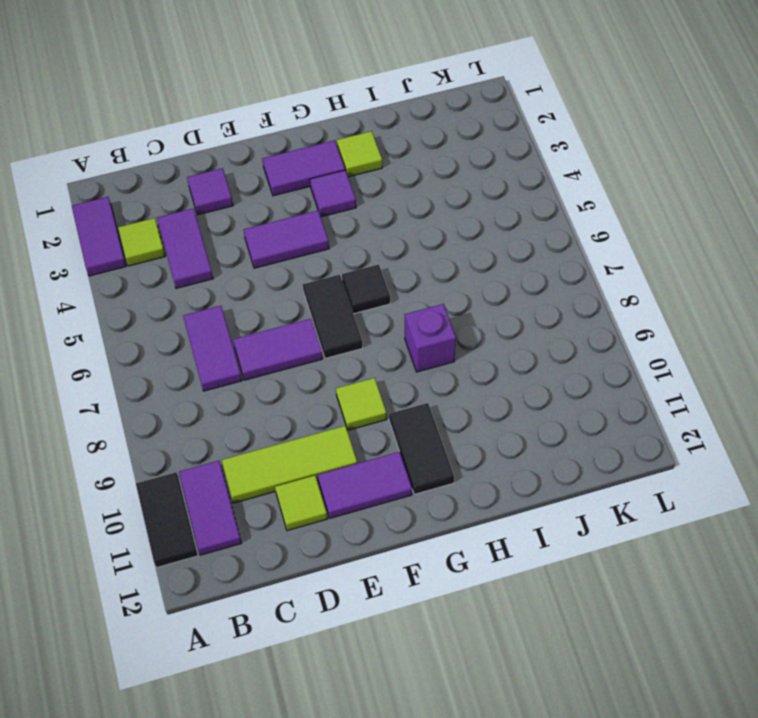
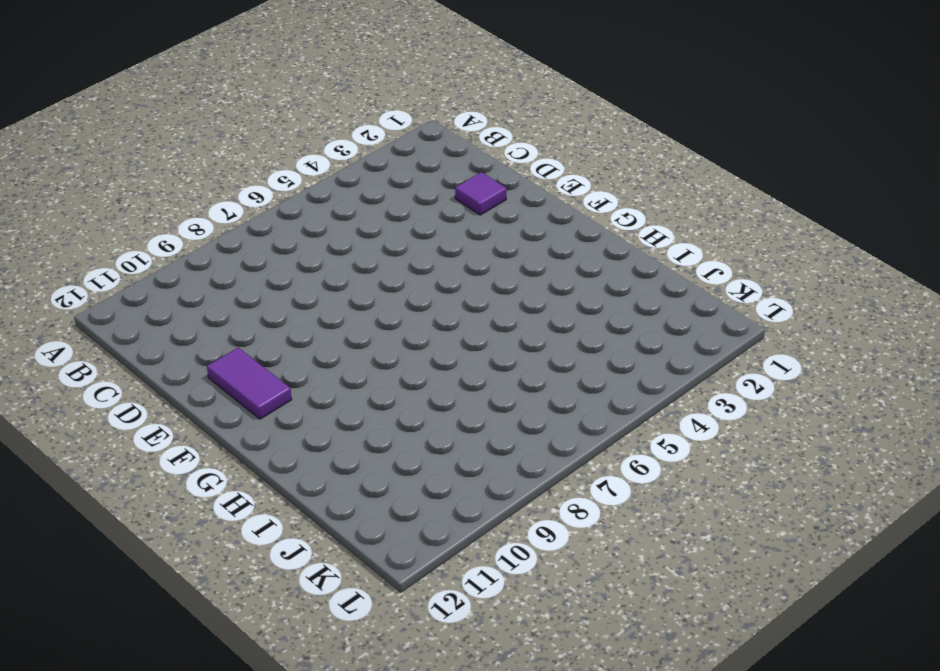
none -> purple 1x2 tile [72,197,126,276]
none -> black 1x2 tile [136,472,198,567]
none -> lime 1x1 tile [118,218,165,266]

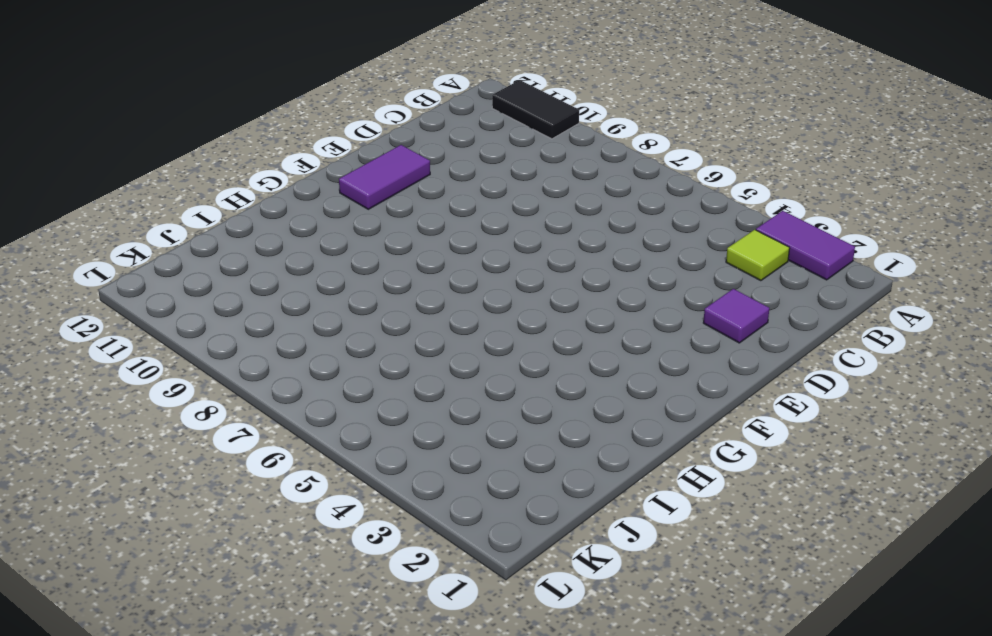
none -> purple 1x2 tile [179,461,241,555]
none -> purple 1x2 tile [157,208,213,288]
none -> purple 1x2 tile [183,306,242,391]

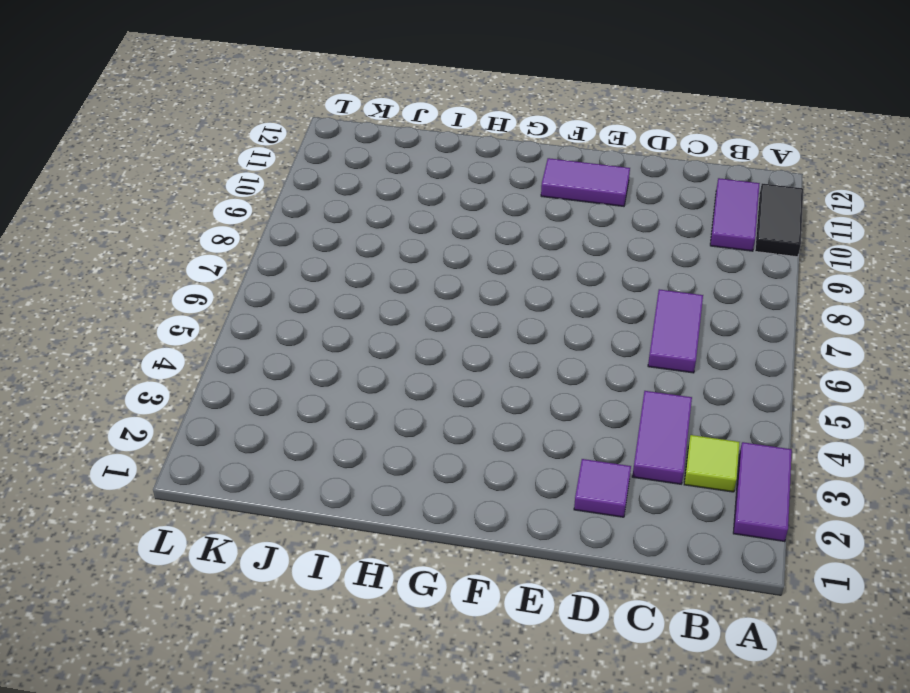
none -> lime 1x3 tile [222,426,357,503]
none -> purple 1x2 tile [233,319,323,380]
none -> lime 1x1 tile [275,475,327,531]

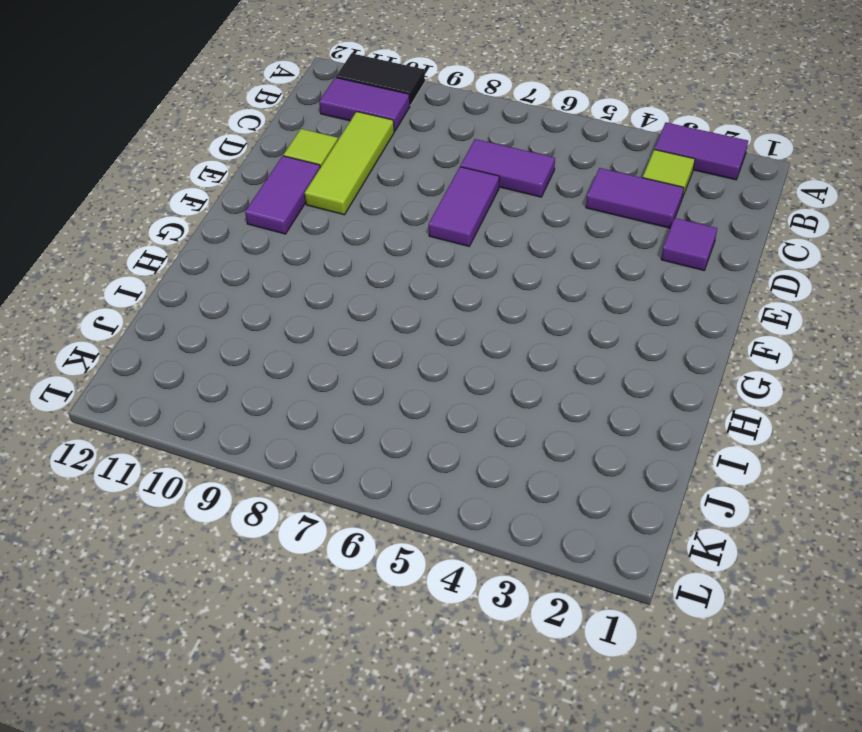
none -> purple 1x2 tile [244,211,329,268]
none -> purple 1x2 tile [262,140,345,196]
none -> black 1x2 tile [303,275,363,359]

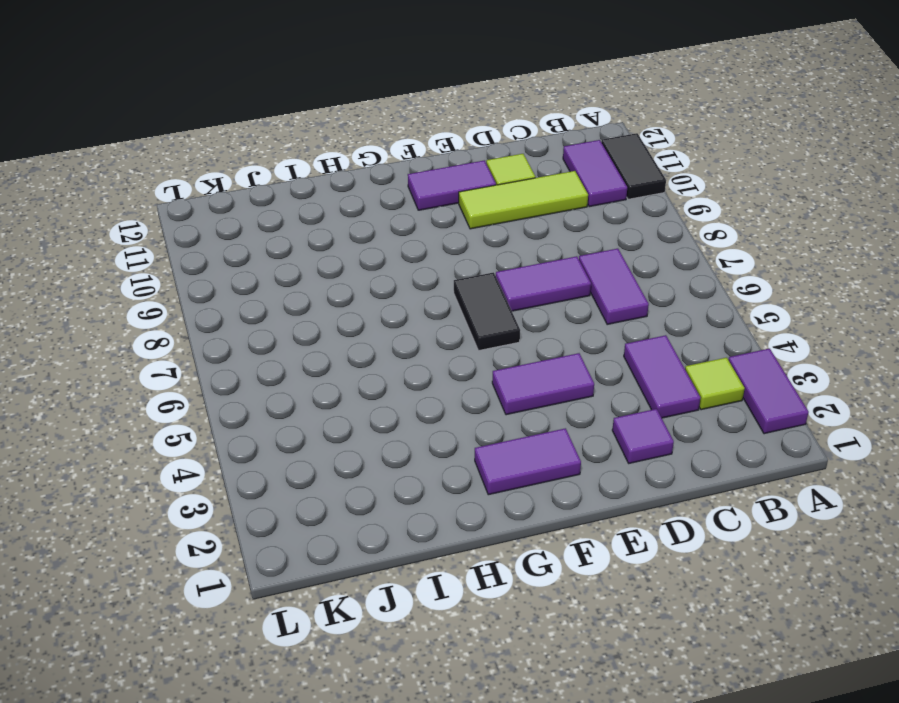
none -> lime 1x1 tile [336,378,387,430]
none -> purple 1x1 tile [310,170,356,217]
none -> black 1x1 tile [342,264,390,314]

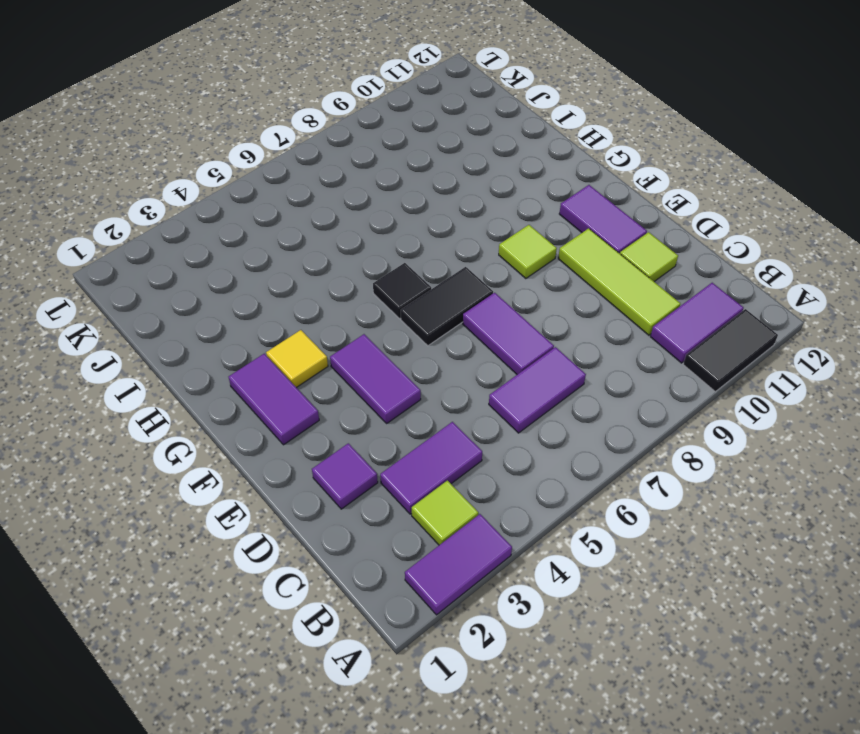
yellow 1x1 tile [266,330,328,388] -> purple 1x1 tile [310,170,356,217]
none -> black 1x2 tile [389,403,454,494]
none -> lime 1x1 tile [337,131,382,177]
none -> purple 1x1 brick [405,304,456,372]

